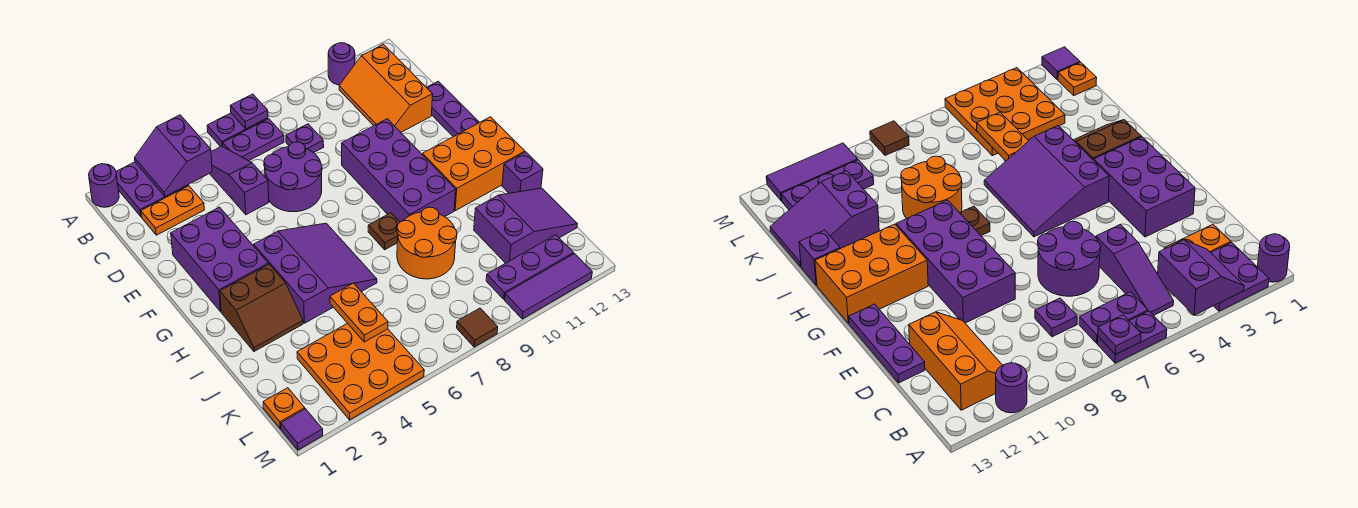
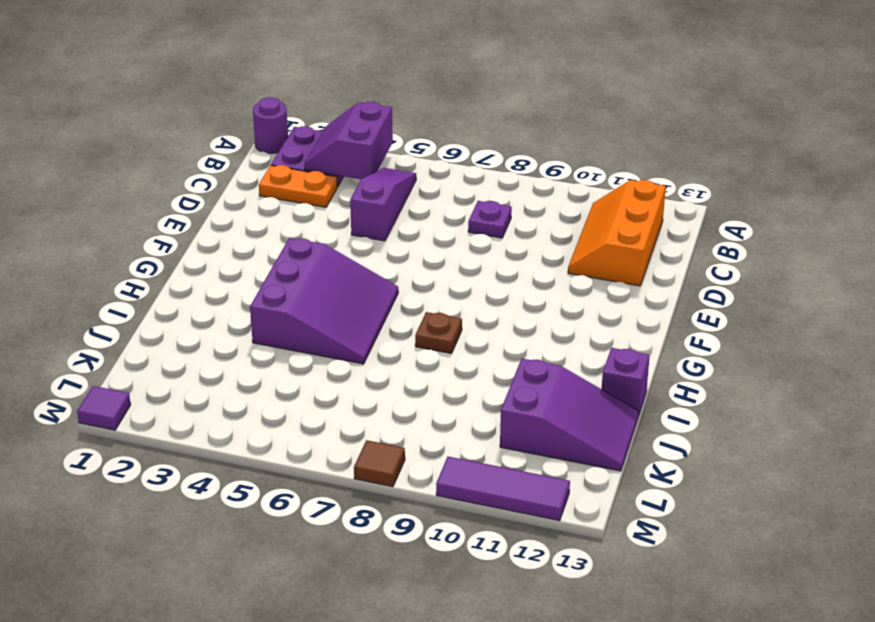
none -> purple 1x2 plate [207,113,268,147]
none -> purple 1x1 round brick [328,43,355,85]
none -> purple 1x2 plate [223,119,284,161]

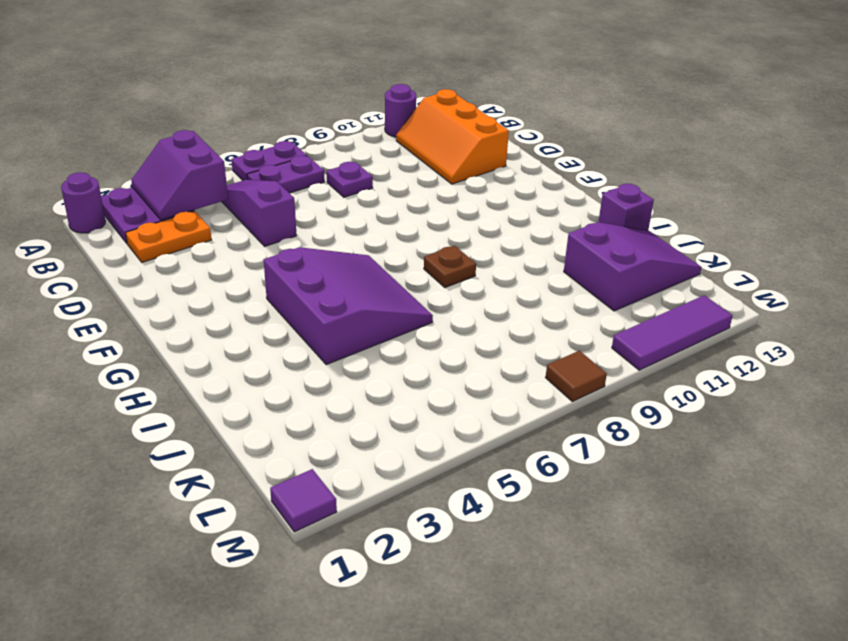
none -> purple 2x2 round brick [264,142,322,212]
none -> purple 1x3 plate [426,81,479,137]
none -> purple 2x3 brick [171,207,268,312]

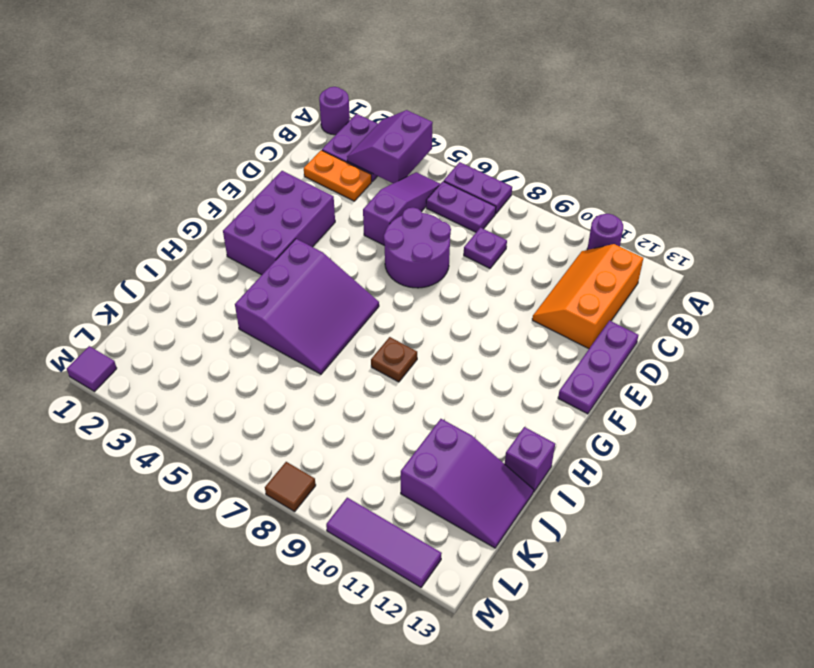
none -> purple 2x4 brick [342,119,456,222]
none -> orange 2x3 brick [423,117,525,211]
none -> brown 2x2 slope [220,264,303,351]

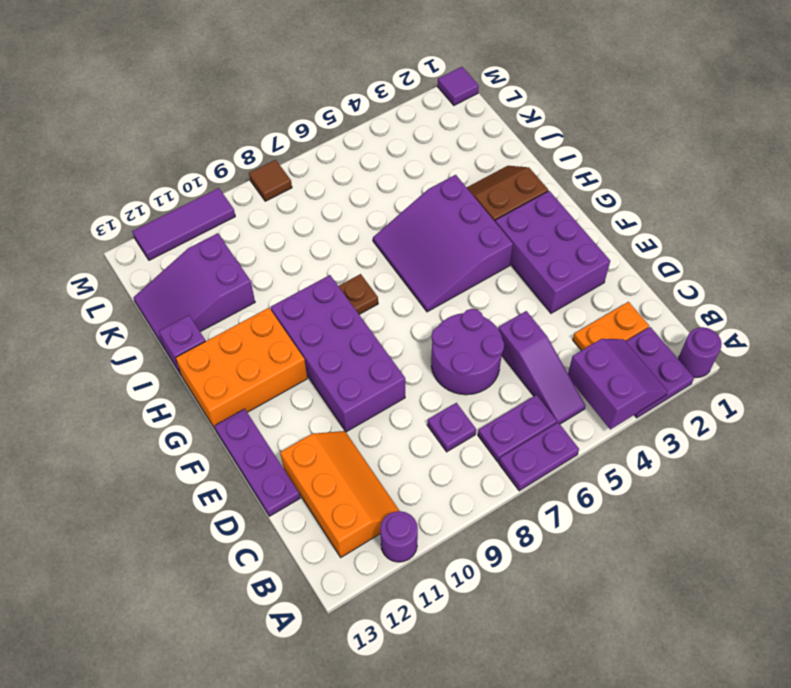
none -> orange 2x2 round brick [397,207,457,279]
none -> orange 3x3 plate [297,323,424,420]
none -> orange 1x1 plate [263,388,305,429]

